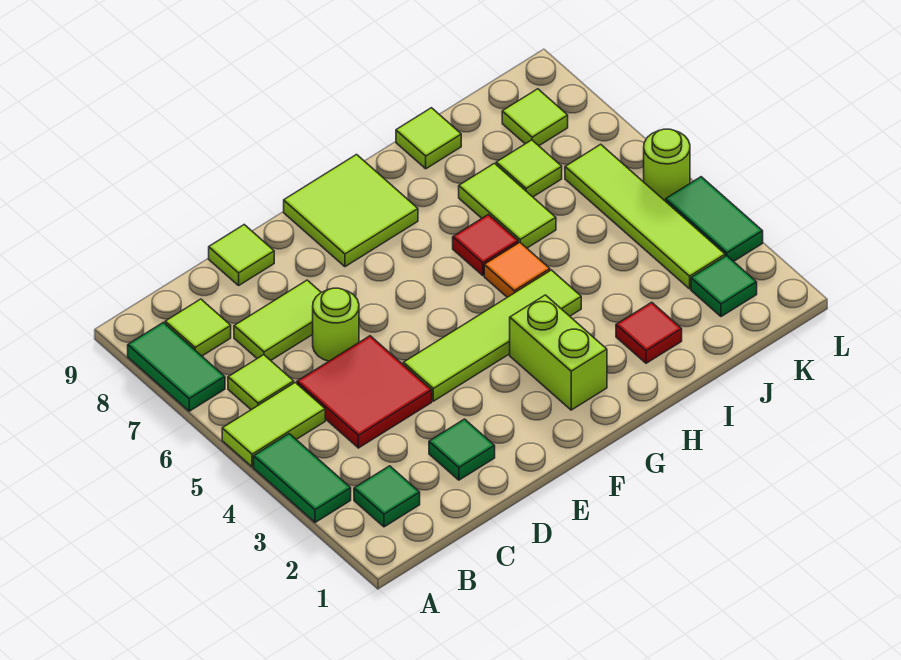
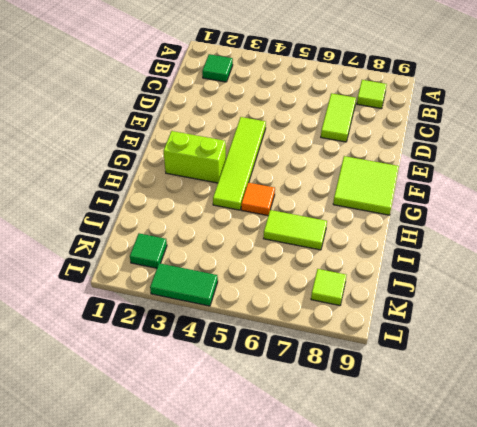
none -> green 1x2 tile [254,434,351,522]
none -> lime 1x2 tile [222,383,325,467]
none -> green 1x2 tile [128,322,225,411]

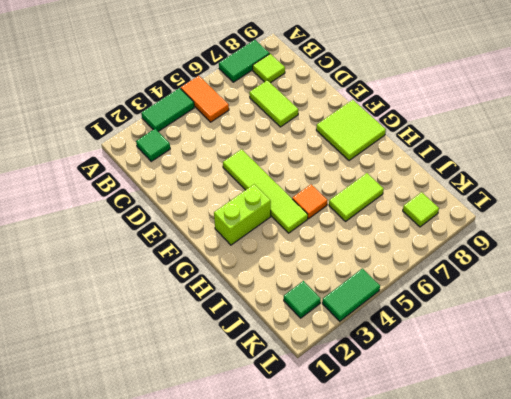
orange 1x2 tile [181,76,229,122] -> lime 1x2 tile [222,383,325,467]
none -> lime 1x1 tile [228,355,294,410]
none -> red 2x2 tile [297,336,432,448]
none -> green 1x1 tile [429,419,495,480]

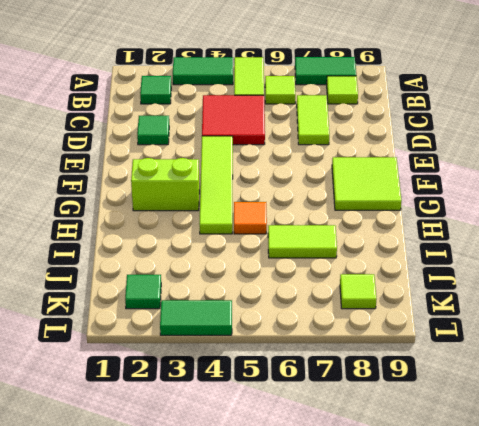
none -> lime 1x1 round brick [313,288,359,361]
none -> lime 1x1 tile [209,225,274,285]
none -> red 1x1 tile [453,215,518,275]

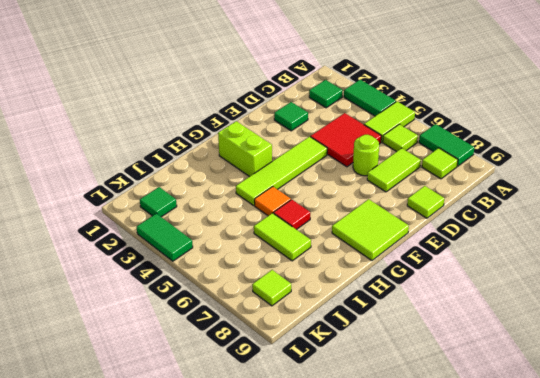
none -> red 1x1 tile [616,302,682,363]
none -> lime 1x1 tile [396,108,461,169]
none -> lime 1x1 tile [496,140,562,197]

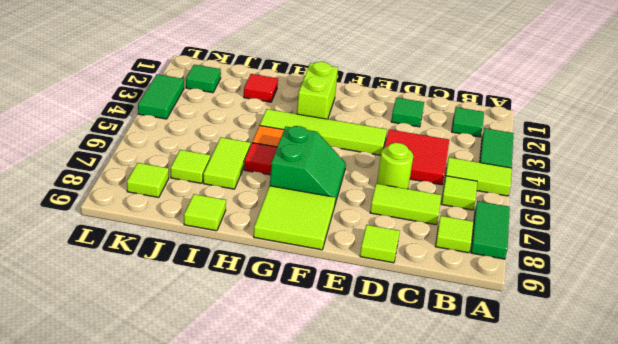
green 2x2 slope [270,126,346,207] -> none
none -> lime 1x4 tile [565,144,725,289]
none -> lime 1x1 round brick [644,129,690,201]

